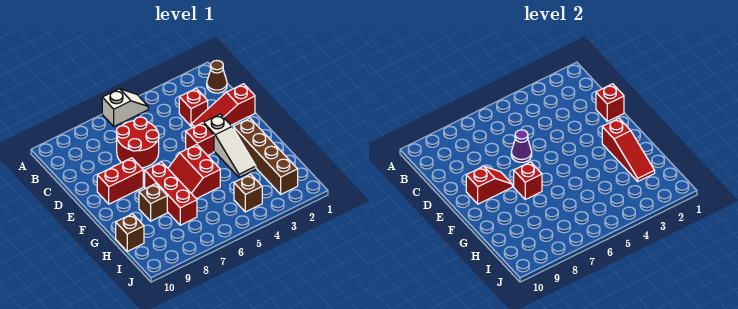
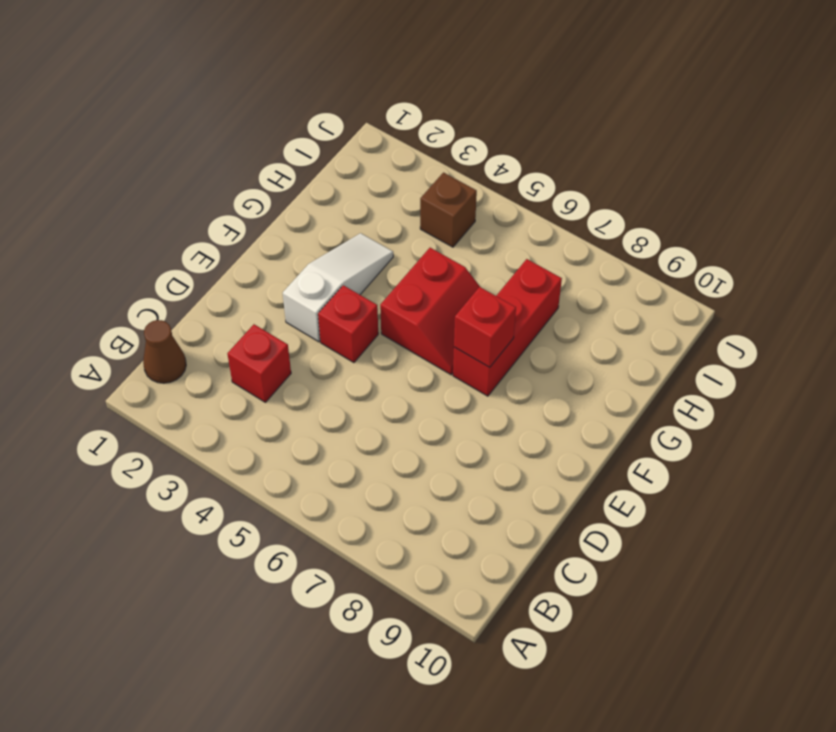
none -> white 1x2 slope [102,89,148,126]
none -> red 2x2 round brick [116,117,159,168]
none -> red 1x3 slope [191,84,255,128]

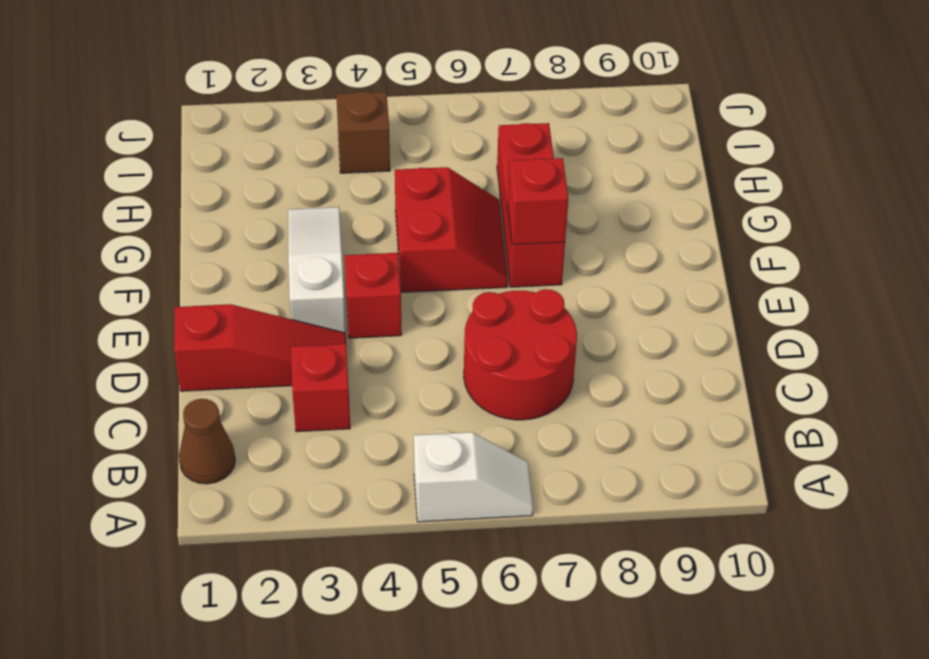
white 1x2 slope [414,432,533,522] -> white 1x2 slope turned to [102,89,148,126]
none -> red 1x2 brick [97,158,143,204]
none -> brown 1x4 brick [233,118,298,194]
none -> brown 1x1 brick [139,184,167,221]

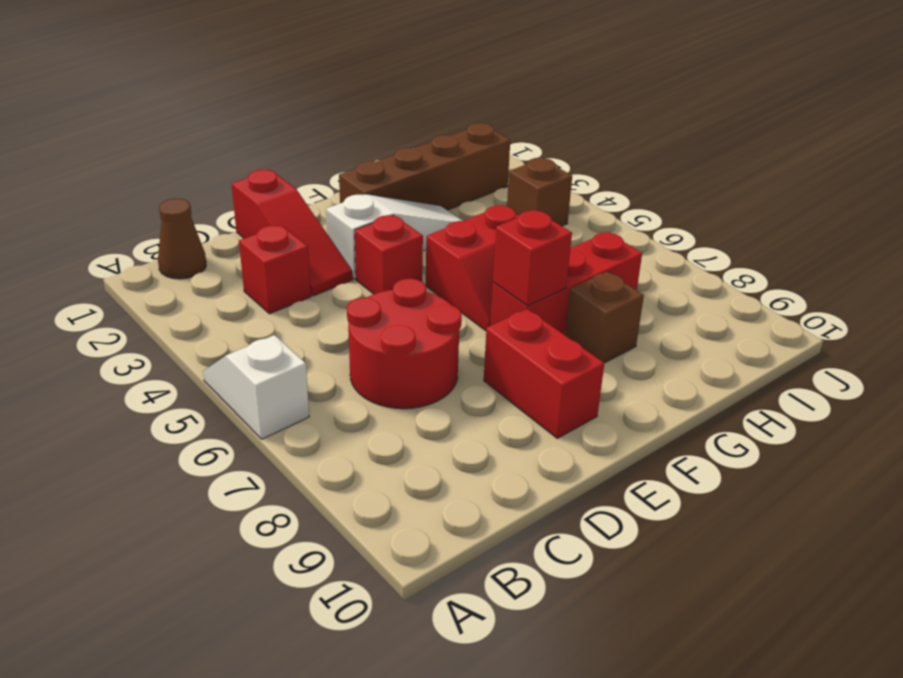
none -> brown 1x1 brick [116,214,144,251]
none -> red 1x1 brick [596,84,624,121]
none -> purple 1x1 cone [511,130,532,162]

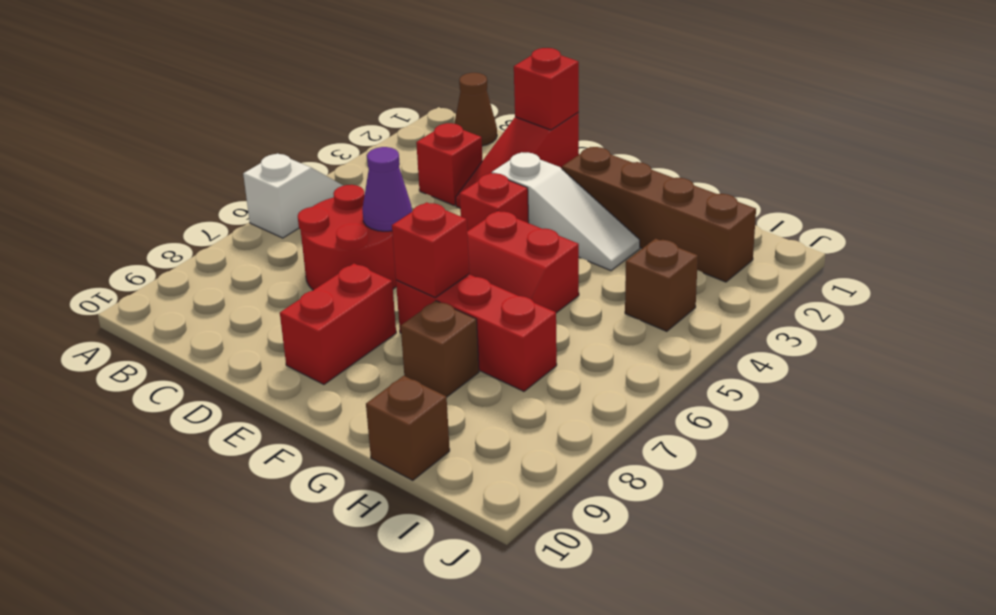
none -> red 1x2 slope [466,166,512,204]
none -> red 1x3 slope [602,118,655,181]

